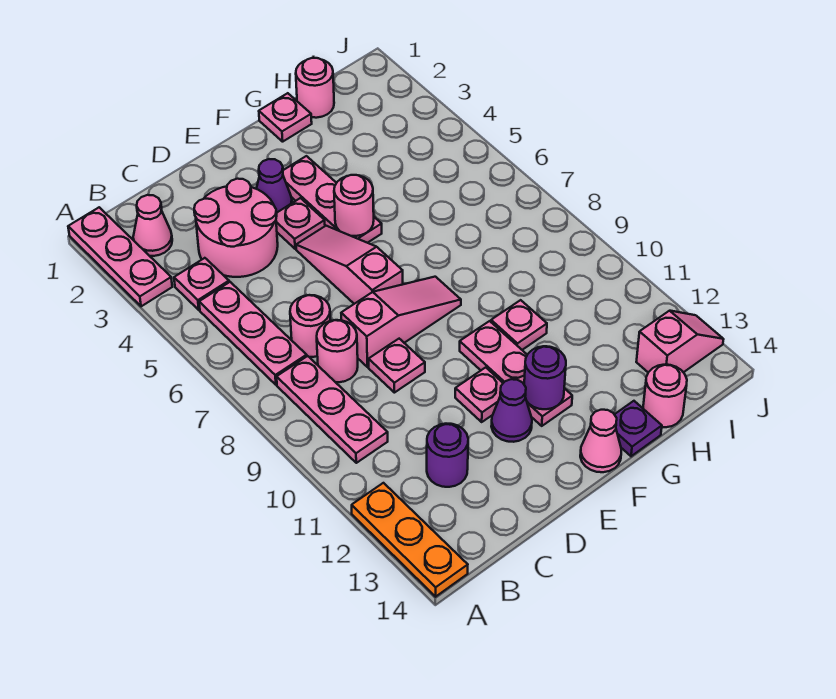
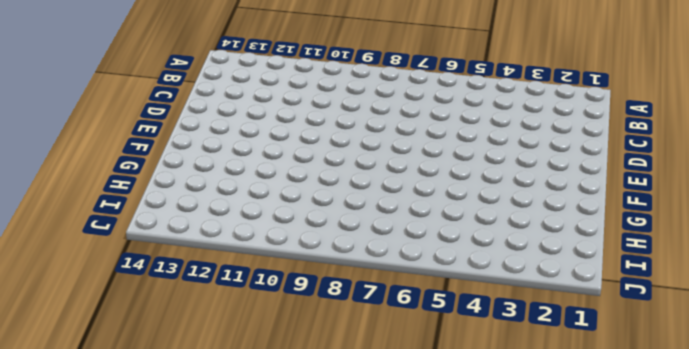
none -> pink 1x3 plate [68,207,172,306]
none -> orange 1x3 plate [352,483,468,597]
none -> pink 1x1 cone [133,195,172,256]

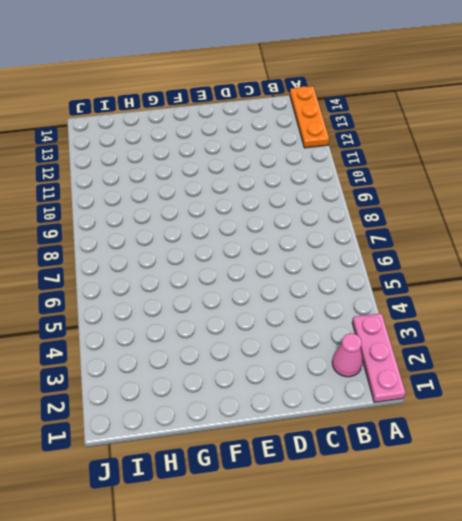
none -> pink 1x1 plate [174,258,229,310]
none -> pink 1x3 plate [199,282,307,385]
none -> pink 1x3 plate [277,356,388,463]

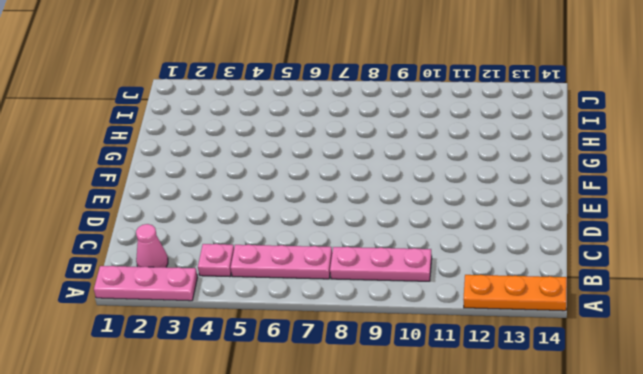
none -> pink 2x2 round brick [194,179,278,277]
none -> pink 1x1 round brick [290,295,331,357]
none -> pink 1x1 round brick [317,320,358,382]

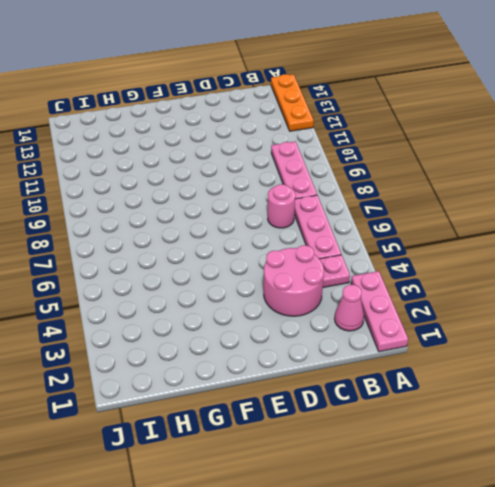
none -> pink 1x1 round brick [317,320,358,382]
none -> purple 1x1 round brick [427,424,468,487]
none -> pink 1x3 slope [341,277,461,367]

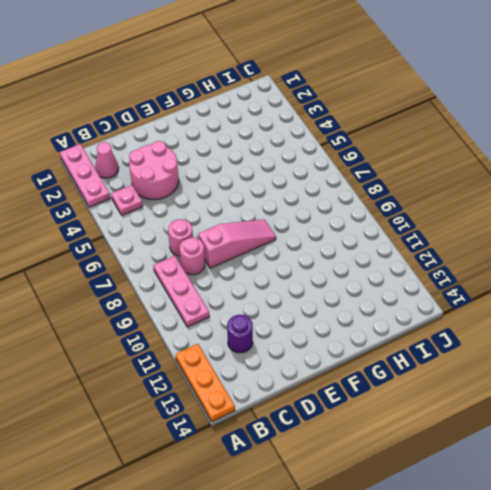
none -> pink 1x3 plate [199,282,307,385]
none -> pink 1x1 plate [369,339,425,393]
none -> purple 1x1 cone [256,159,292,212]

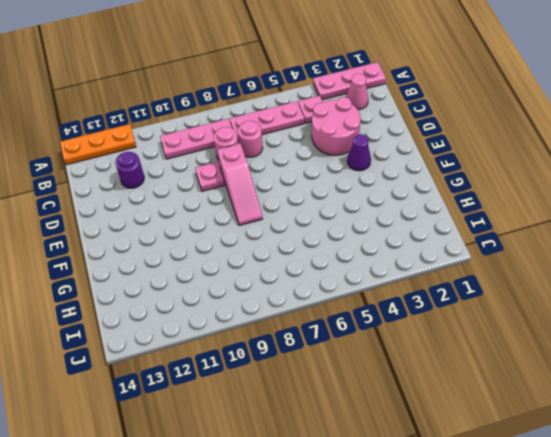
none -> pink 1x1 plate [276,198,325,249]
none -> pink 1x3 slope [296,226,403,304]
none -> pink 1x1 plate [455,367,503,422]

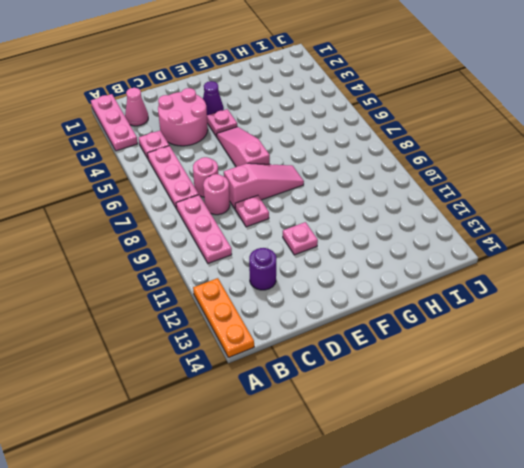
none -> purple 1x1 cone [491,379,532,442]
none -> pink 1x3 plate [283,156,382,243]
none -> pink 1x3 plate [460,321,572,426]

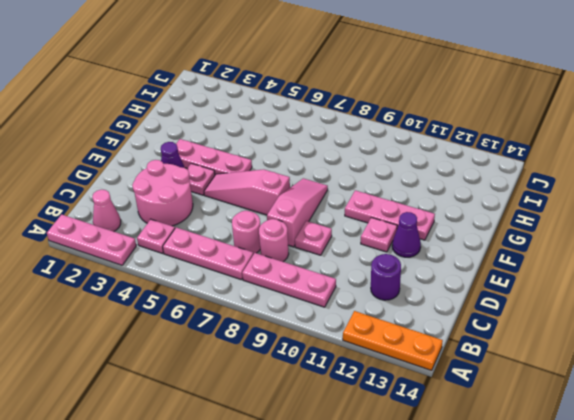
none -> pink 1x1 cone [580,410,621,472]
none -> pink 1x1 plate [259,93,312,142]
none -> pink 1x1 plate [491,300,547,350]

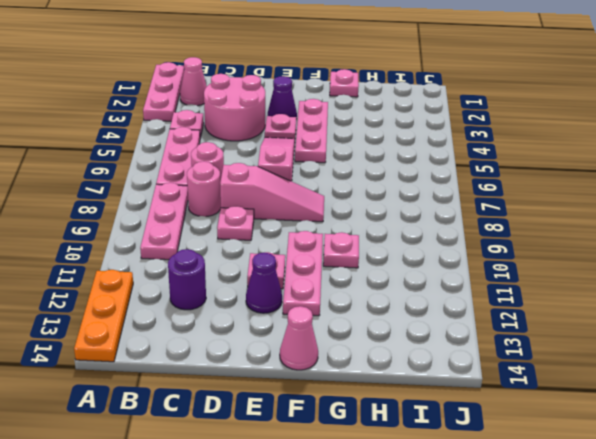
none -> purple 1x1 plate [614,401,662,456]
none -> pink 1x1 round brick [296,58,334,118]
none -> pink 1x1 round brick [643,365,687,427]

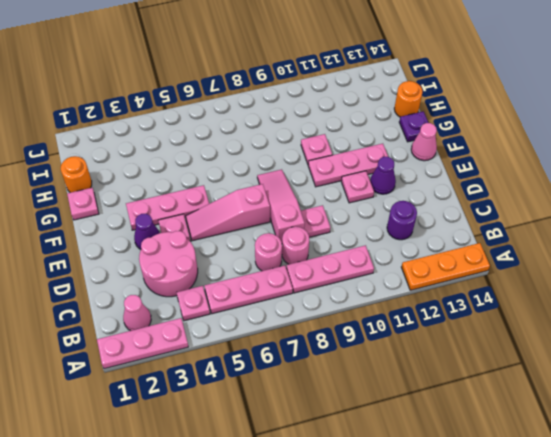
orange 1x1 round brick [61,156,92,193] -> pink 1x1 round brick [296,58,334,118]
orange 1x1 round brick [394,81,423,117] -> pink 1x1 round brick [643,365,687,427]
none -> pink 1x2 slope [636,311,724,372]
none -> pink 1x1 round brick [334,175,374,236]
none -> purple 1x1 round brick [524,346,566,409]

